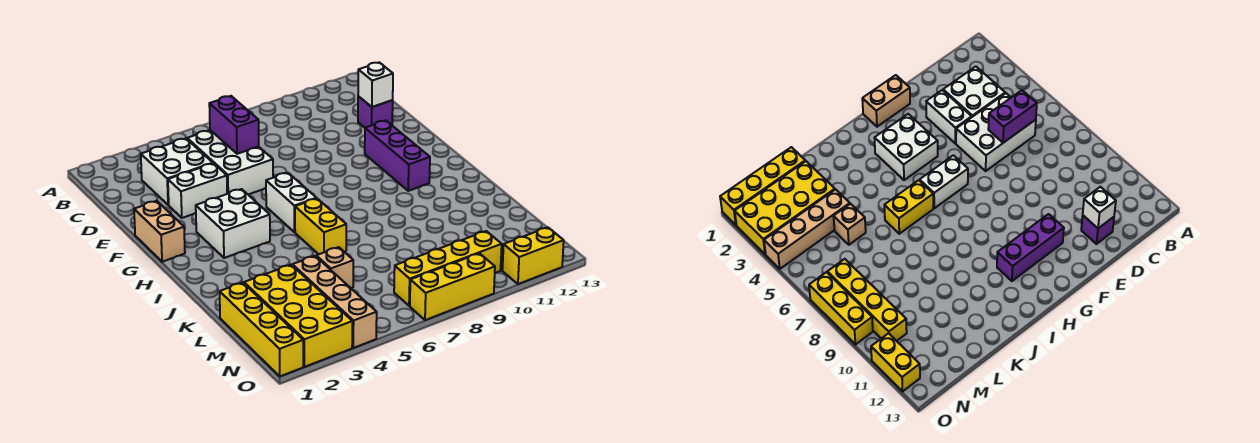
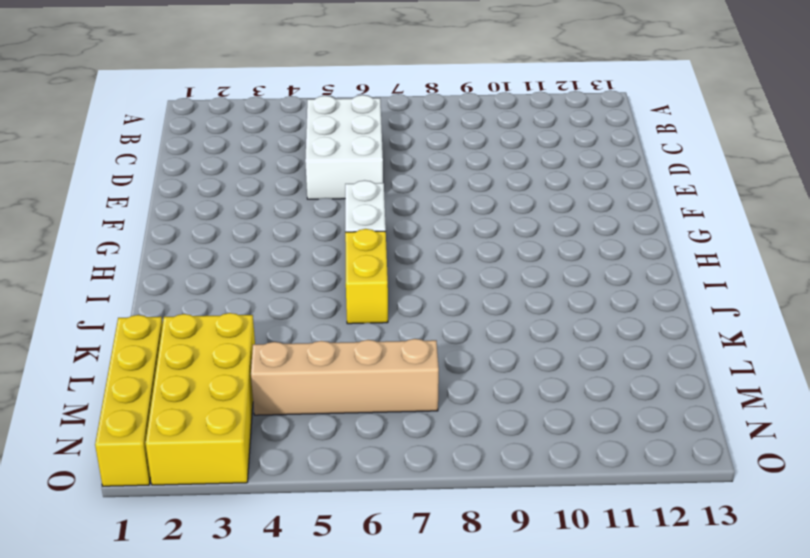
tan 1x4 brick [251,339,439,415] -> tan 1x4 brick turned to [292,256,377,348]
none -> white 2x2 brick [141,138,213,205]
none -> purple 1x1 brick [358,96,393,128]
none -> white 1x2 brick [168,163,227,218]

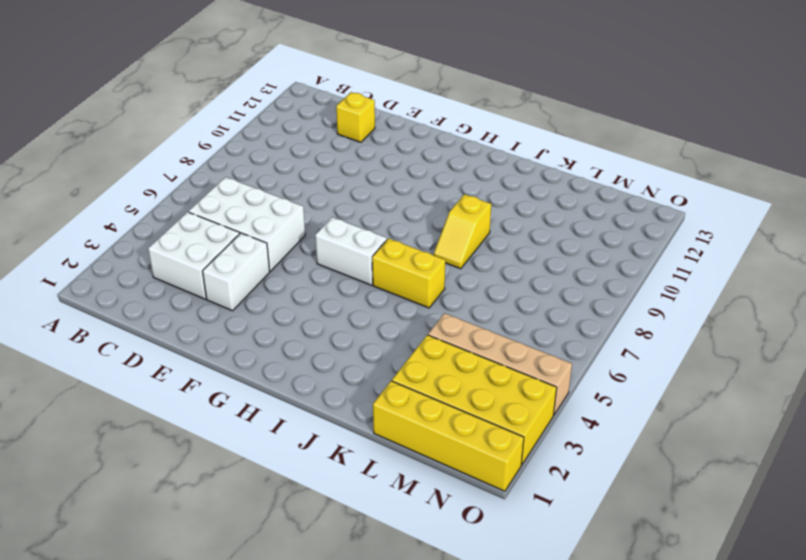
yellow 1x1 brick [336,92,375,142] -> purple 1x1 brick [358,96,393,128]
yellow 1x2 slope [434,194,491,269] -> none
none -> tan 1x2 brick [134,201,185,262]
none -> purple 1x3 brick [365,121,430,191]
none -> white 2x2 brick [196,189,270,258]

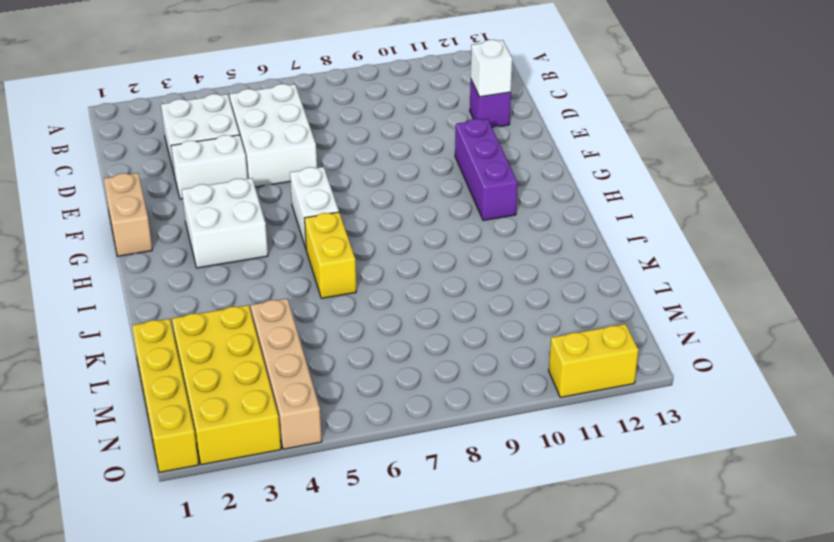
none -> tan 1x1 brick [316,247,353,288]
none -> yellow 1x4 brick [394,231,502,306]
none -> yellow 1x3 brick [410,253,495,320]

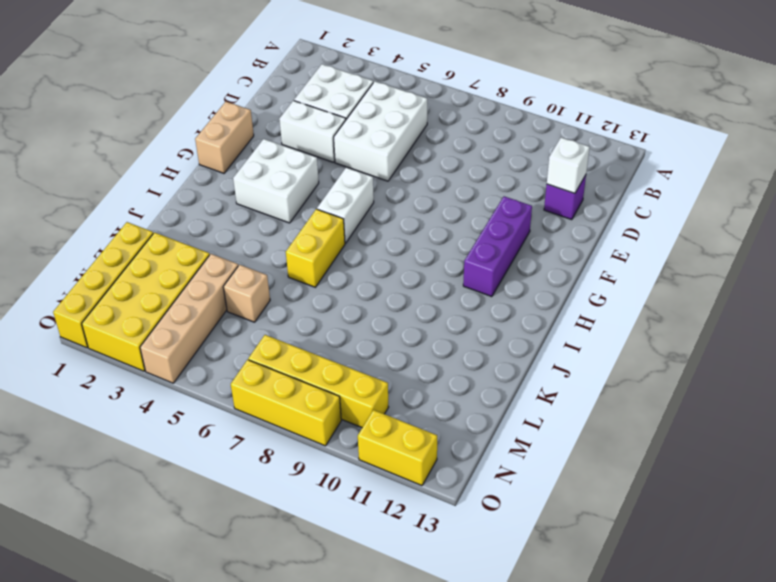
none -> purple 1x2 brick [209,96,259,154]

